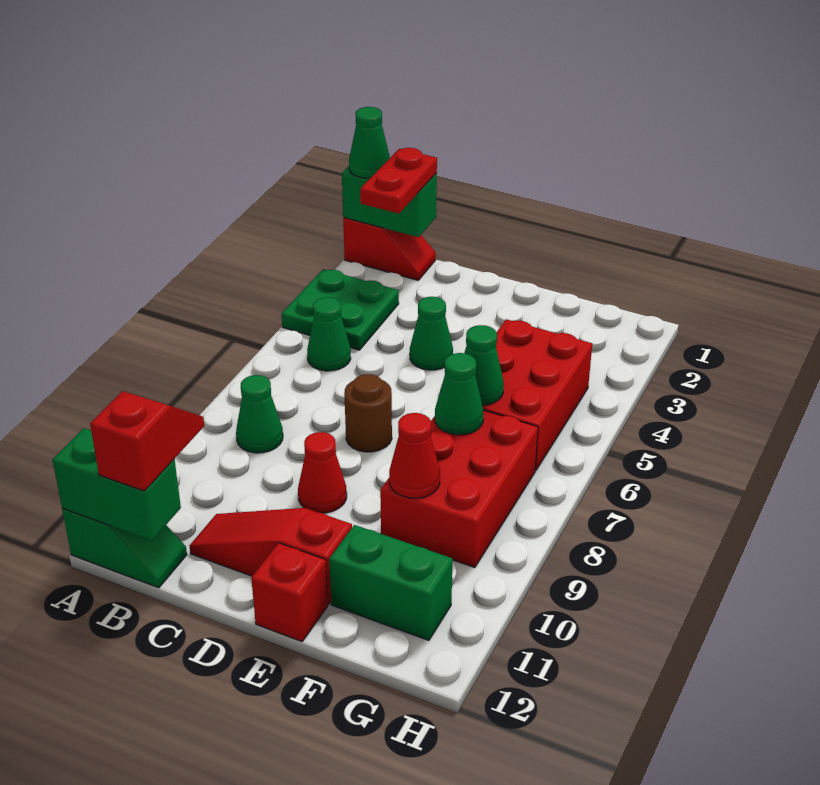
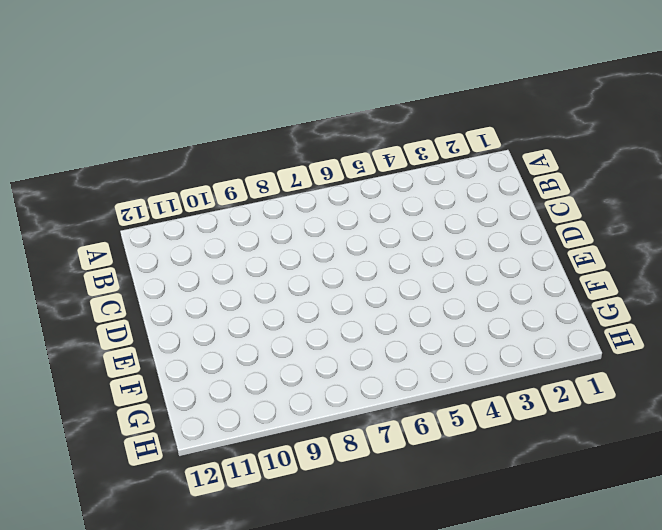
none -> red 1x2 slope [343,218,436,280]
none -> green 2x2 plate [281,269,399,350]
none -> green 1x2 slope [62,508,187,588]

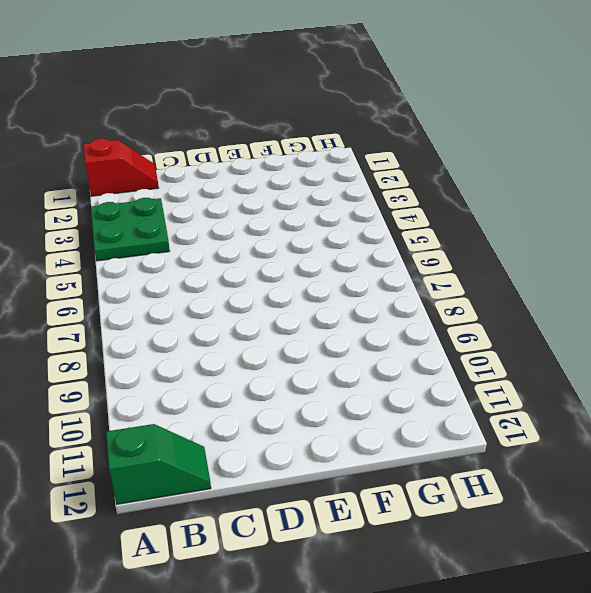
none -> green 1x1 cone [307,297,351,371]
none -> green 1x1 cone [236,375,283,453]
none -> red 1x3 slope [190,508,352,604]

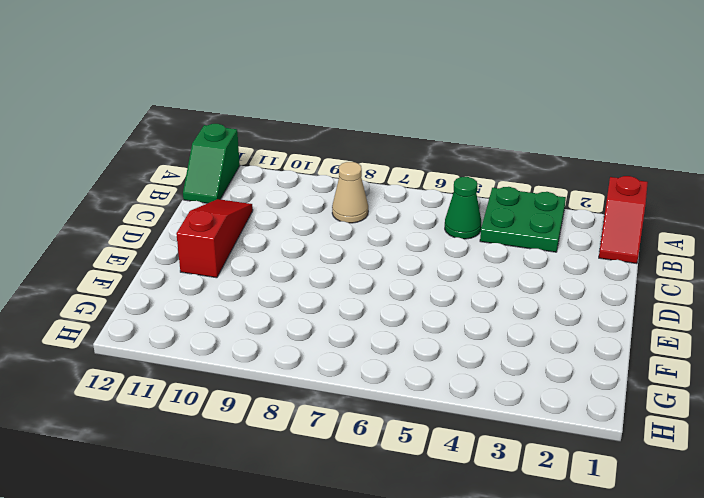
tan 1x1 cone [332,162,368,223] -> green 1x1 cone [236,375,283,453]
none -> green 1x1 cone [410,297,453,370]
none -> brown 1x1 round brick [344,374,392,452]
none -> red 1x1 cone [298,432,347,513]

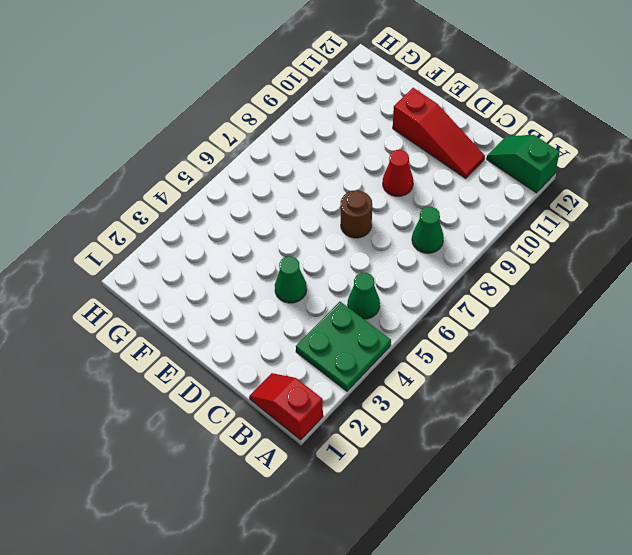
none -> red 1x1 brick [251,543,328,642]
none -> red 2x3 brick [482,319,592,471]
none -> red 2x3 brick [380,410,538,568]

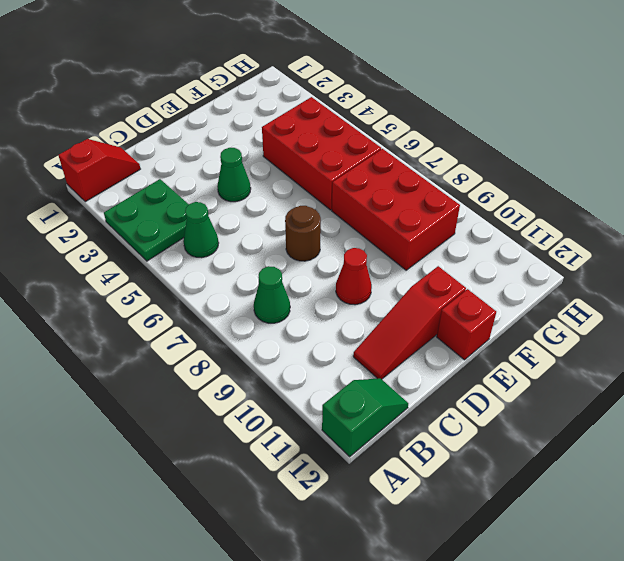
none -> green 1x2 brick [329,525,453,640]
none -> green 1x2 brick [342,166,437,237]
none -> green 1x2 brick [52,428,181,541]

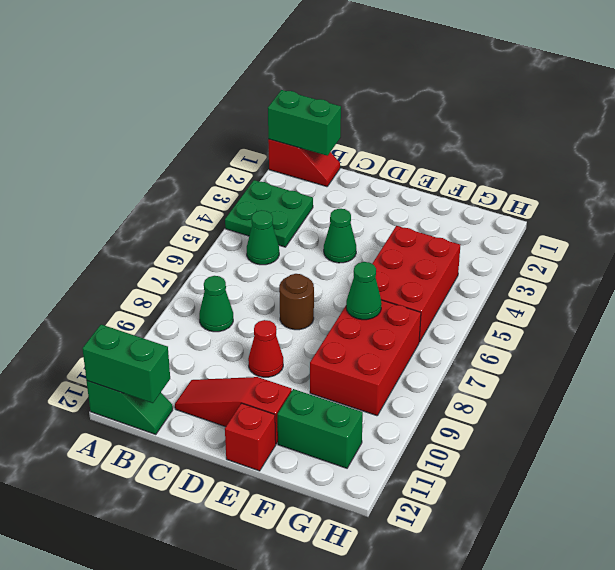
none -> green 1x1 cone [464,325,504,405]
none -> red 1x1 cone [389,413,440,498]
none -> green 1x1 cone [349,107,390,178]

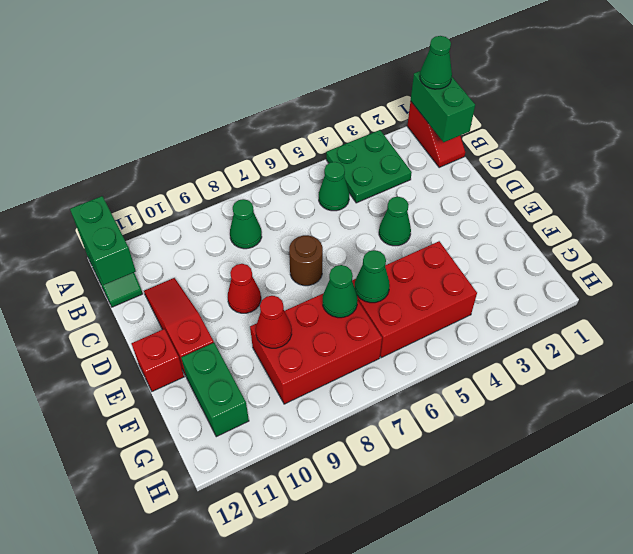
none -> red 1x2 plate [360,148,437,213]
none -> red 1x2 slope [90,391,204,491]

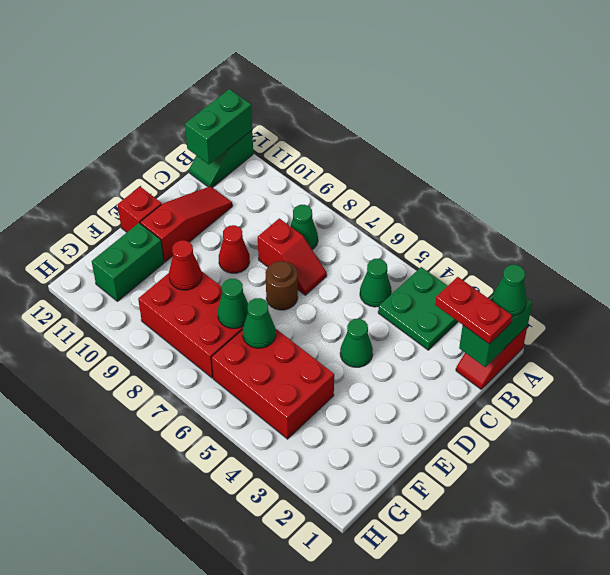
red 1x2 slope [258,218,327,295] -> red 1x2 slope moved to [90,391,204,491]

